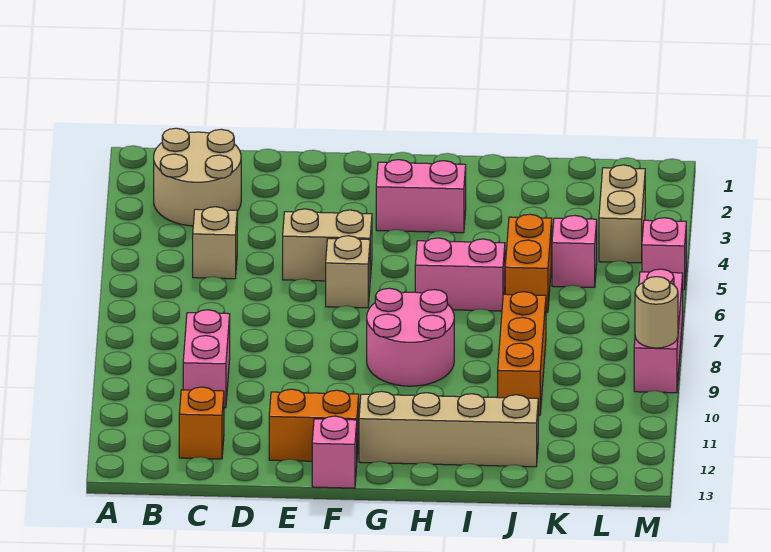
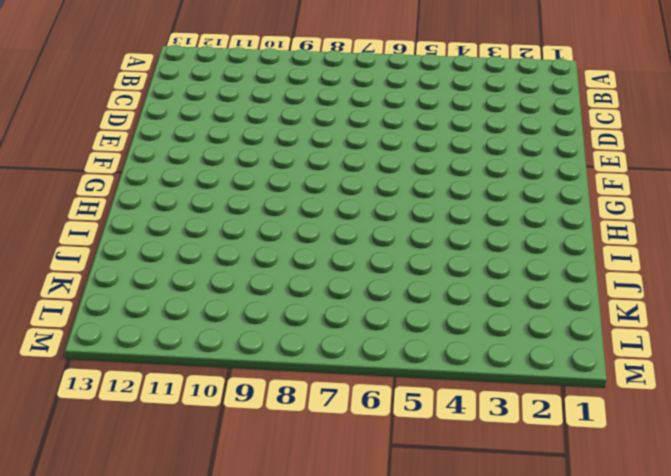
none -> tan 2x2 round brick [154,128,241,226]
none -> tan 1x1 brick [193,207,237,279]
none -> pink 1x2 brick [183,310,230,408]

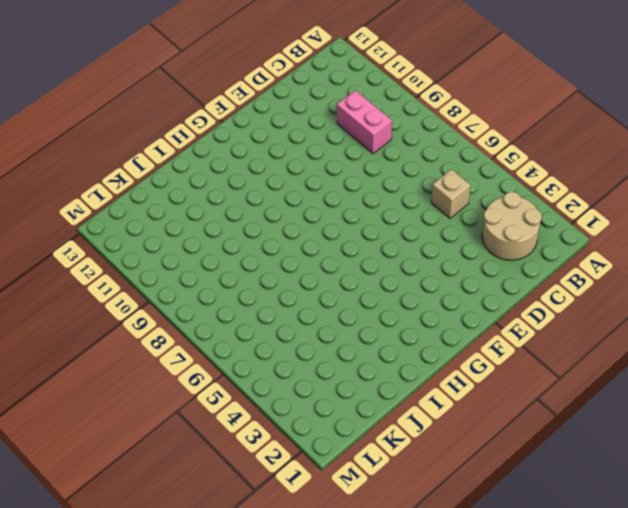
none -> orange 1x1 brick [179,387,224,459]
none -> tan 1x2 brick [283,209,372,281]
none -> orange 1x2 brick [269,389,359,461]

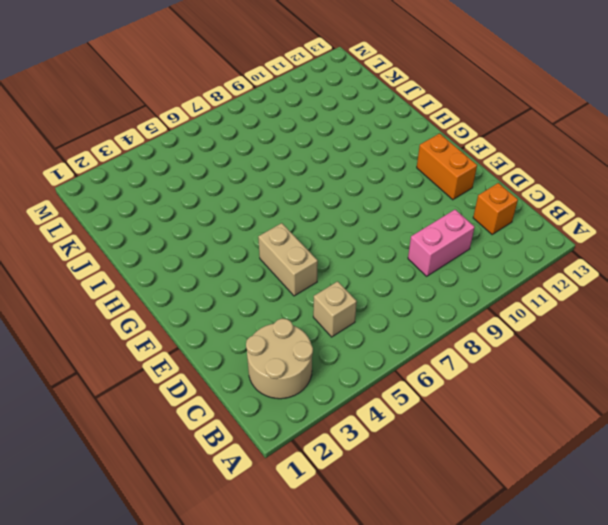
none -> tan 1x1 brick [326,236,370,308]
none -> pink 1x1 brick [312,416,357,488]
none -> pink 1x2 brick [376,160,466,233]

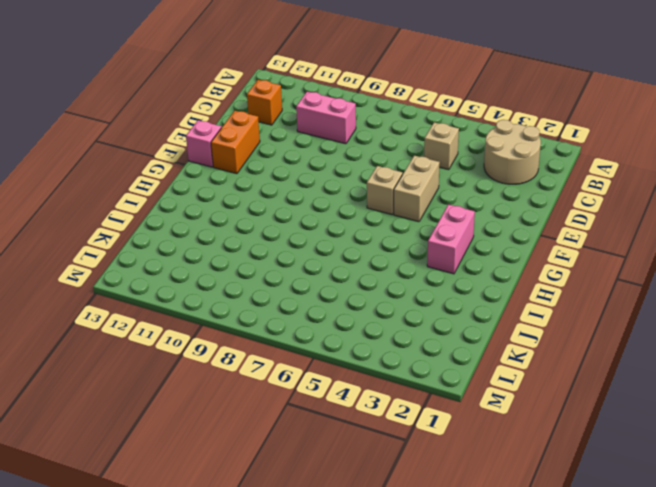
none -> pink 2x2 round brick [367,288,454,386]
none -> tan 1x4 brick [359,391,538,467]
none -> pink 1x2 brick [415,238,505,311]

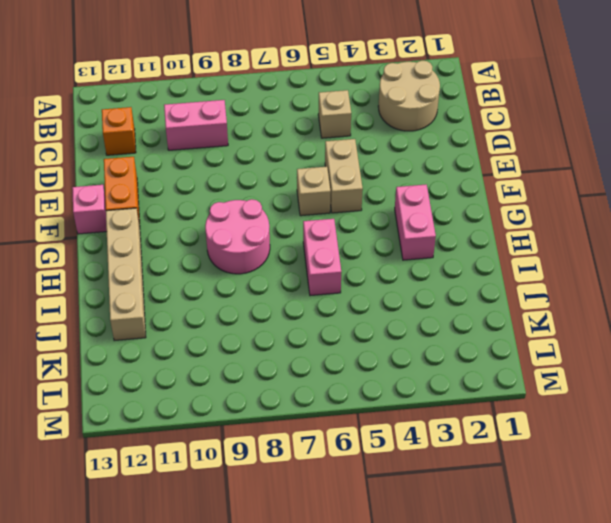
none -> orange 1x2 brick [505,214,552,312]
none -> orange 1x3 brick [498,292,546,415]
none -> pink 1x1 brick [552,216,597,287]

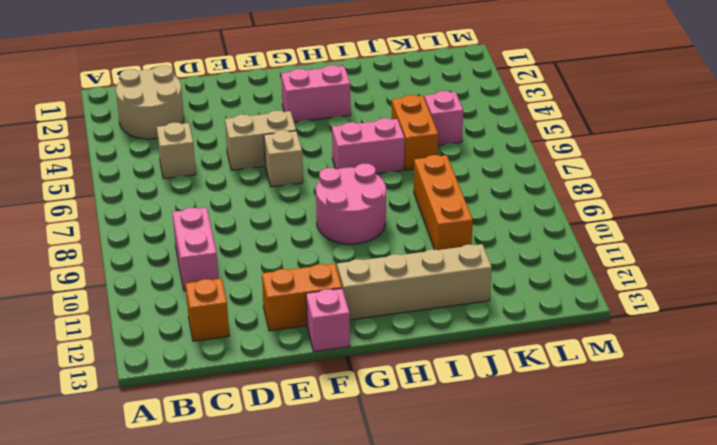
none -> tan 1x2 brick [599,165,645,263]
none -> pink 1x1 brick [642,218,686,290]
none -> pink 1x3 brick [634,269,683,393]

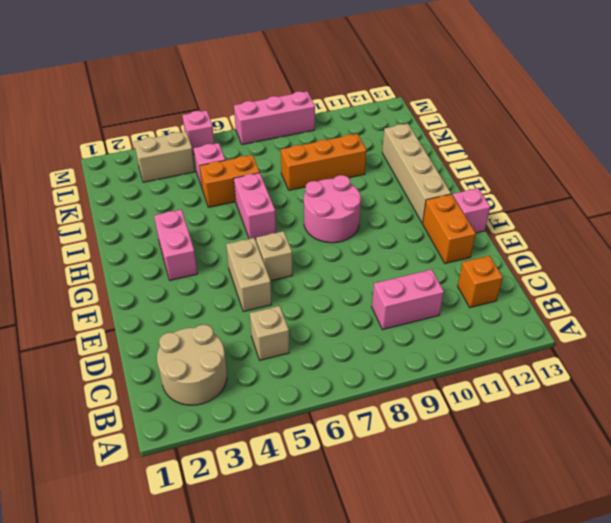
none -> tan 1x1 round brick [635,277,678,348]

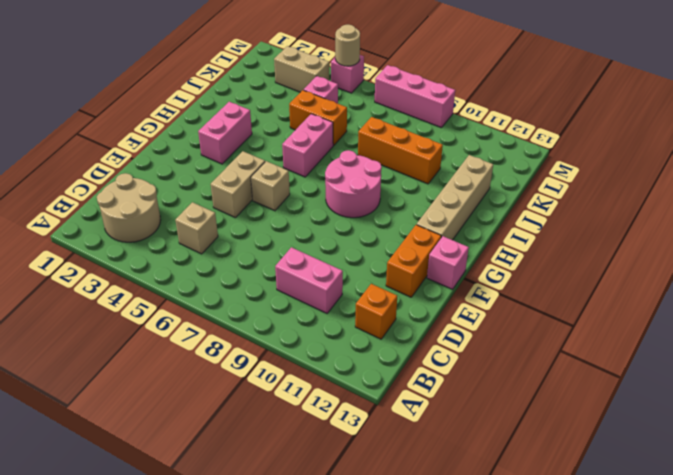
tan 1x1 round brick [335,25,360,66] -> tan 1x1 round brick moved to [635,277,678,348]

